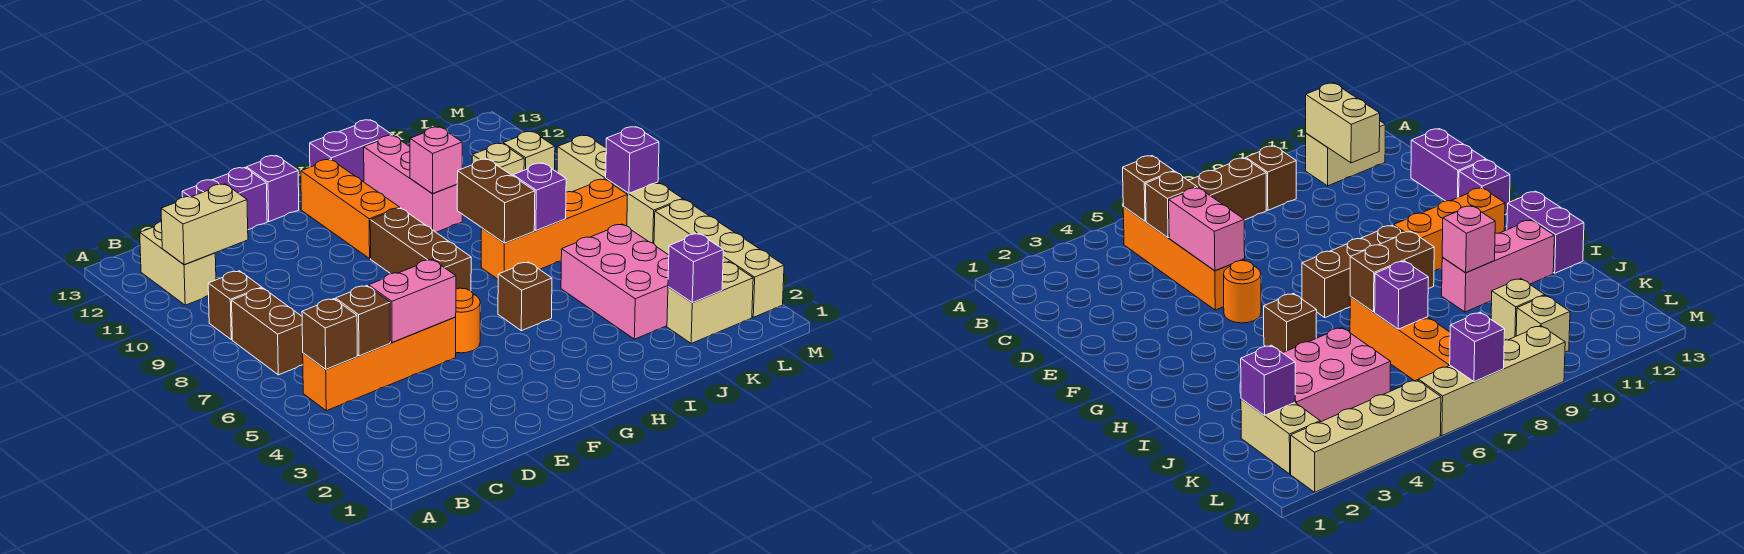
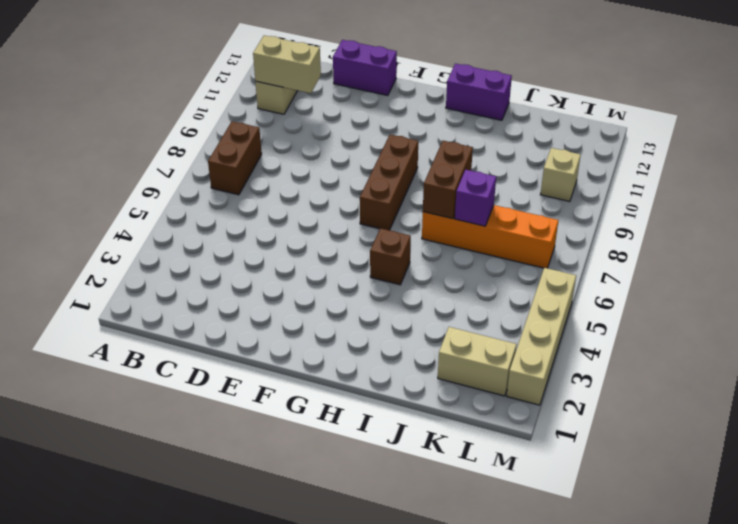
none -> orange 1x4 brick [303,317,456,411]
none -> brown 1x1 brick [208,271,262,340]
none -> orange 1x1 round brick [456,288,480,353]

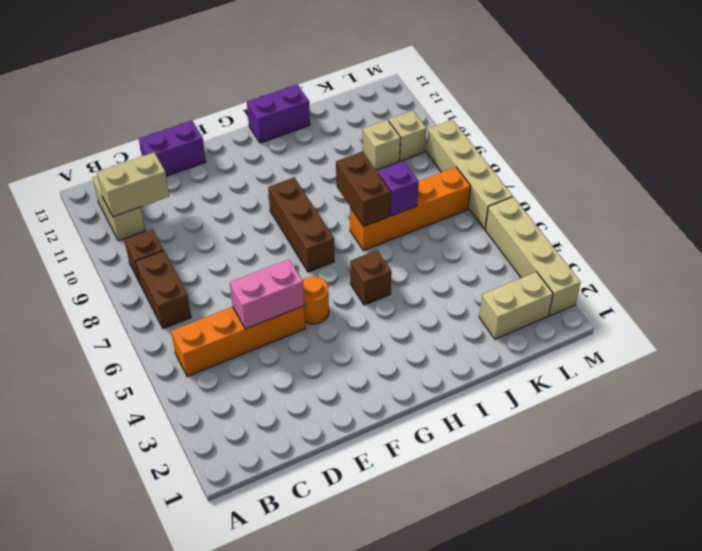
none -> purple 1x1 brick [246,156,299,222]
none -> orange 1x3 brick [301,159,400,258]
none -> pink 1x3 brick [364,136,462,232]

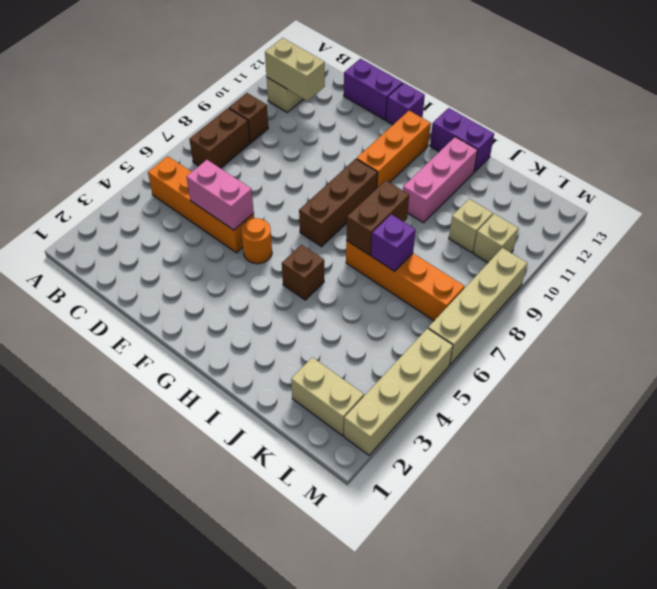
none -> pink 2x3 brick [561,224,669,339]
none -> brown 1x1 brick [302,299,357,369]
none -> brown 1x1 brick [335,286,390,356]

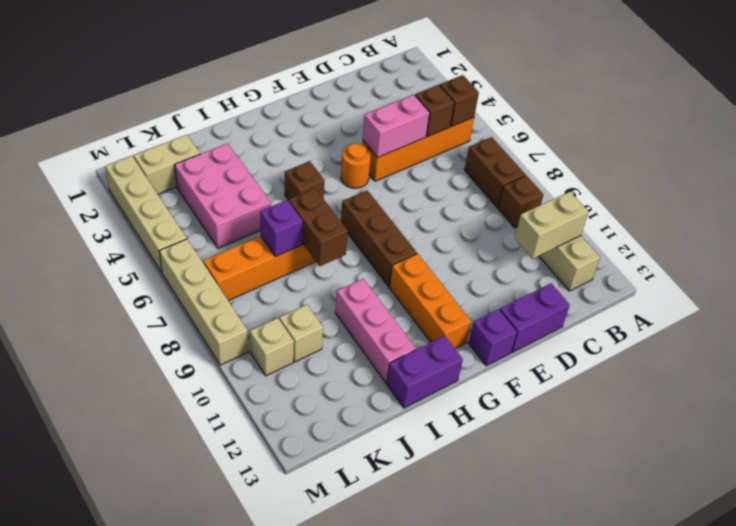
none -> pink 1x1 brick [410,127,462,193]
none -> purple 1x1 brick [668,234,723,303]
none -> purple 1x1 brick [606,127,659,193]

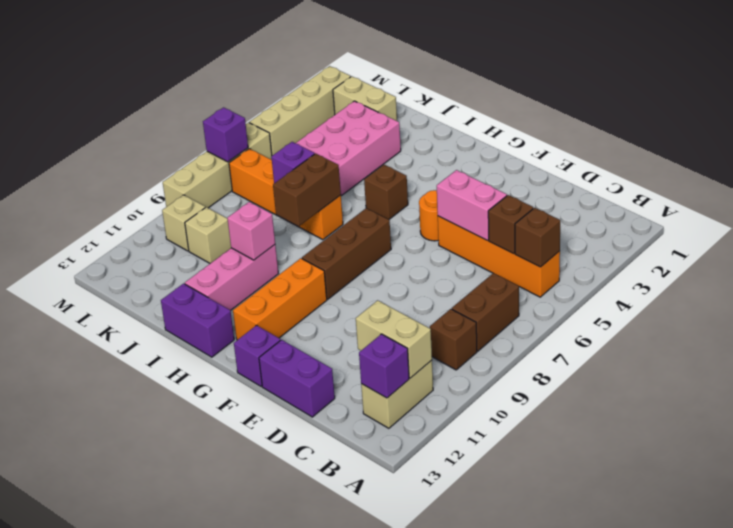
purple 1x1 brick [359,334,409,398] -> purple 1x1 brick moved to [668,234,723,303]

